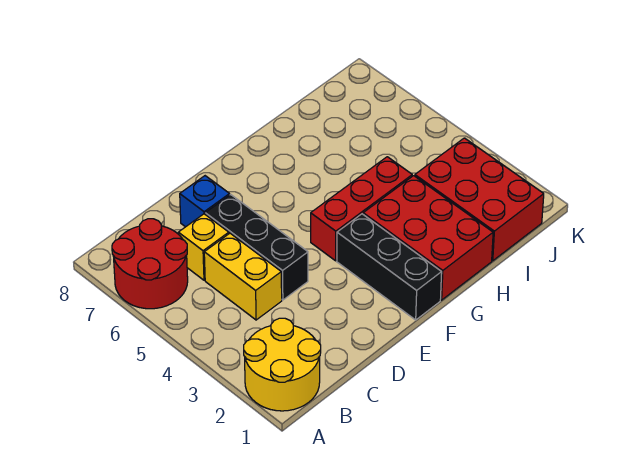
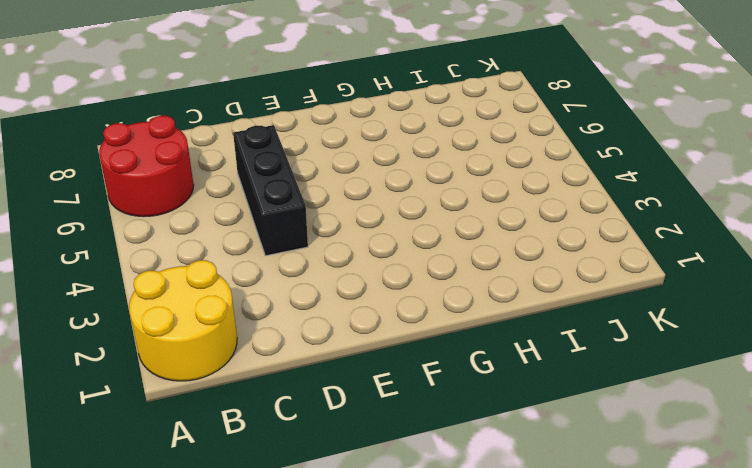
none -> yellow 1x2 brick [204,233,282,320]
none -> yellow 1x1 brick [178,214,229,280]

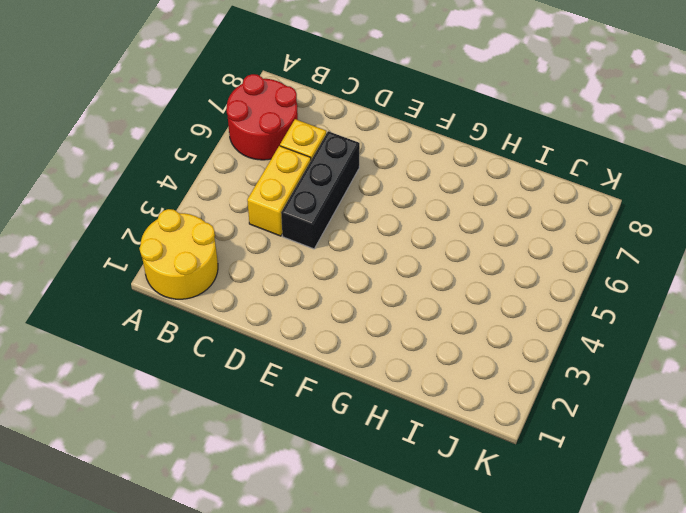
none -> blue 1x1 brick [180,176,230,227]
none -> black 1x3 brick [337,214,442,320]

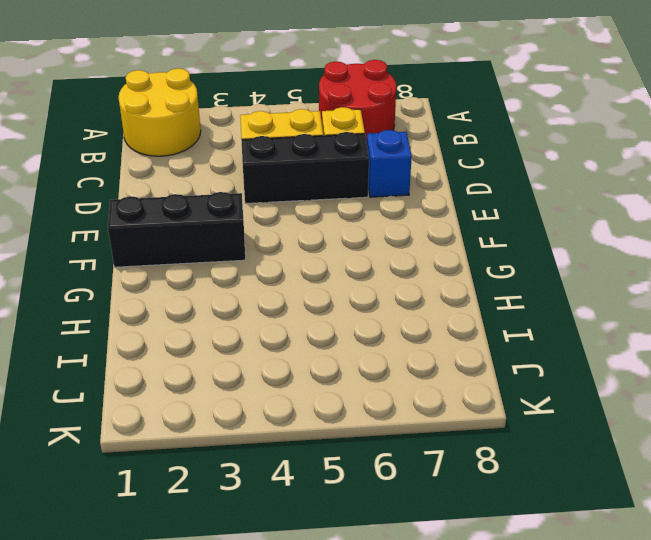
none -> red 1x3 brick [311,157,412,261]
none -> red 2x3 brick [363,176,493,300]

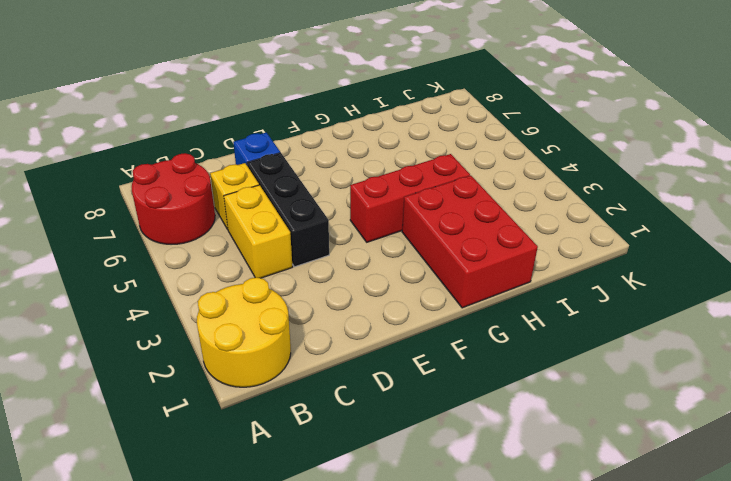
none -> black 1x3 brick [337,214,442,320]
none -> red 2x3 brick [415,138,544,261]

